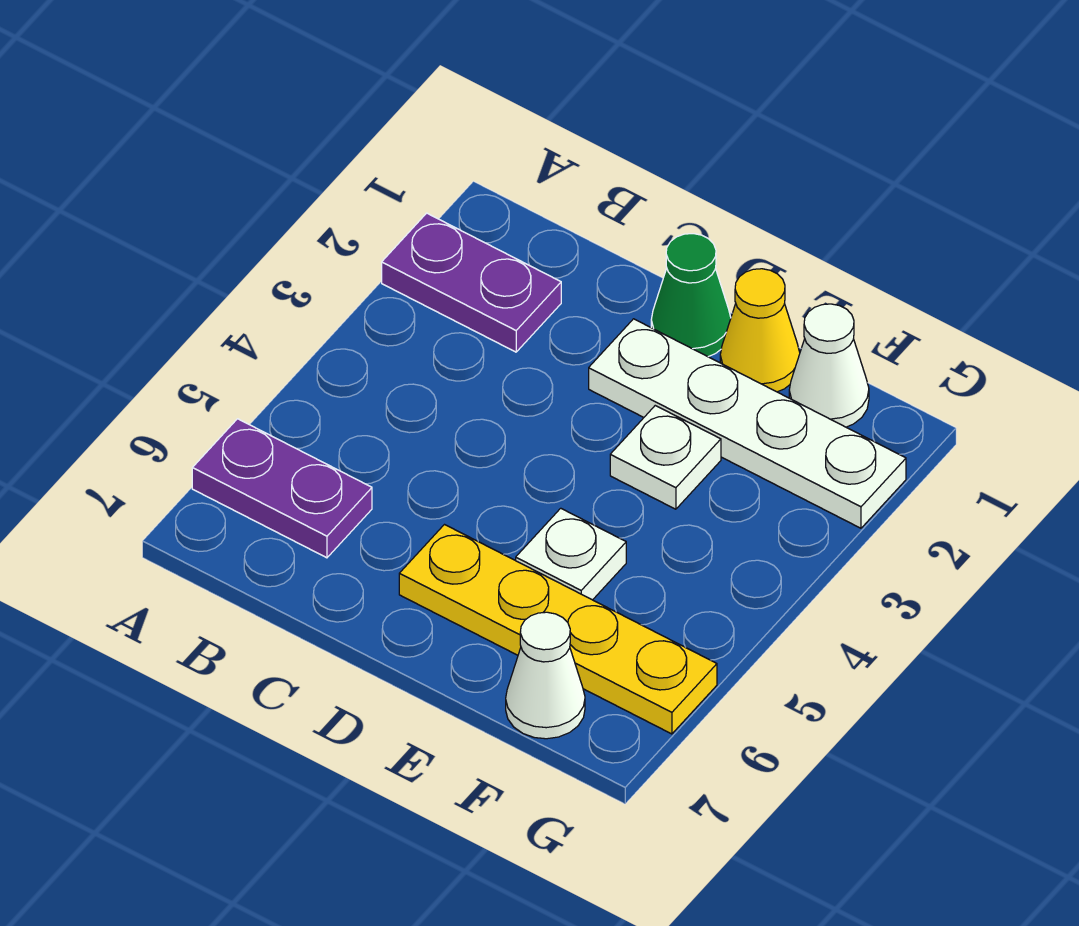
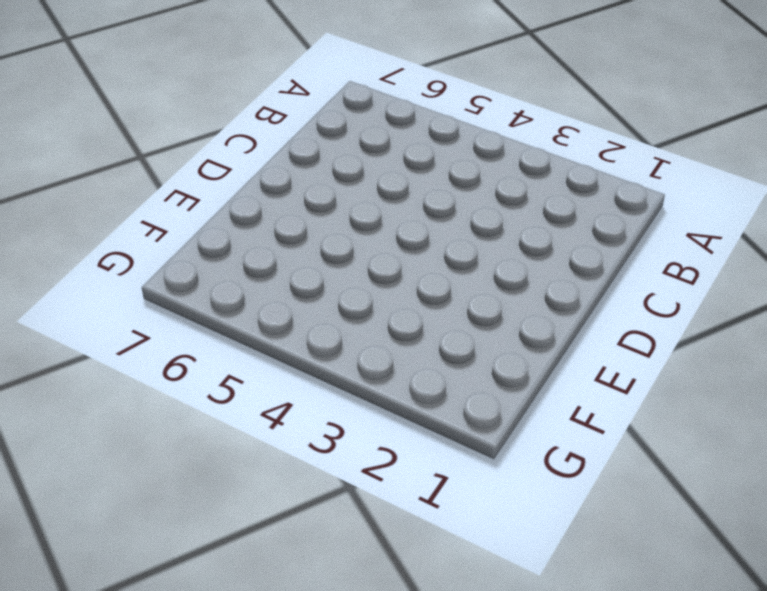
none -> purple 1x2 plate [382,213,561,352]
none -> purple 1x2 plate [192,419,372,558]

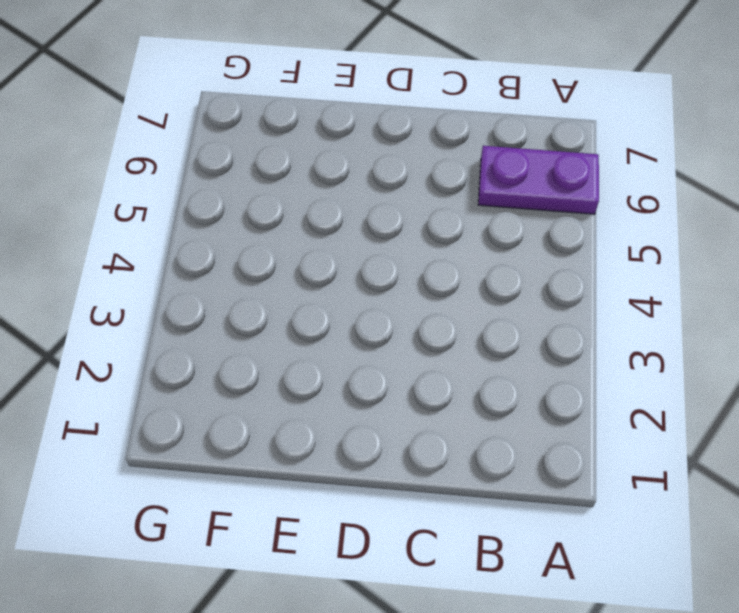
none -> purple 1x2 plate [382,213,561,352]
none -> green 1x1 cone [651,234,731,357]

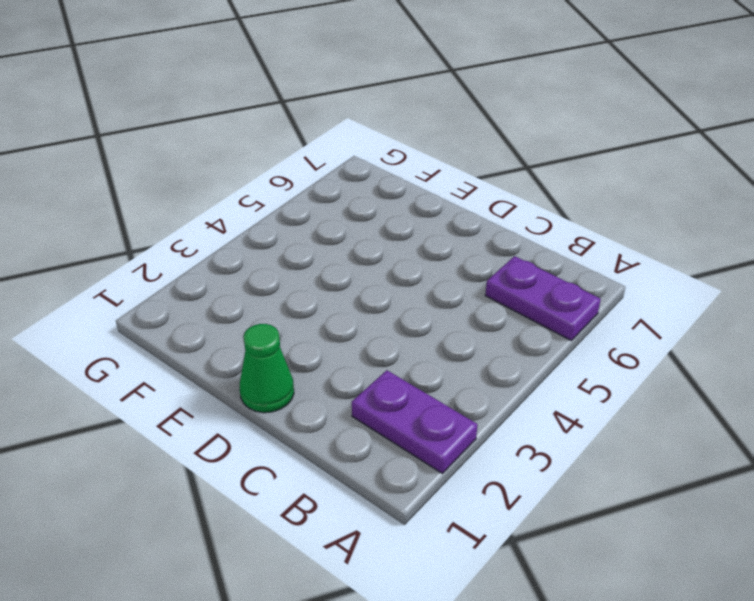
none -> white 1x4 plate [589,319,906,528]
none -> yellow 1x4 plate [399,525,717,734]

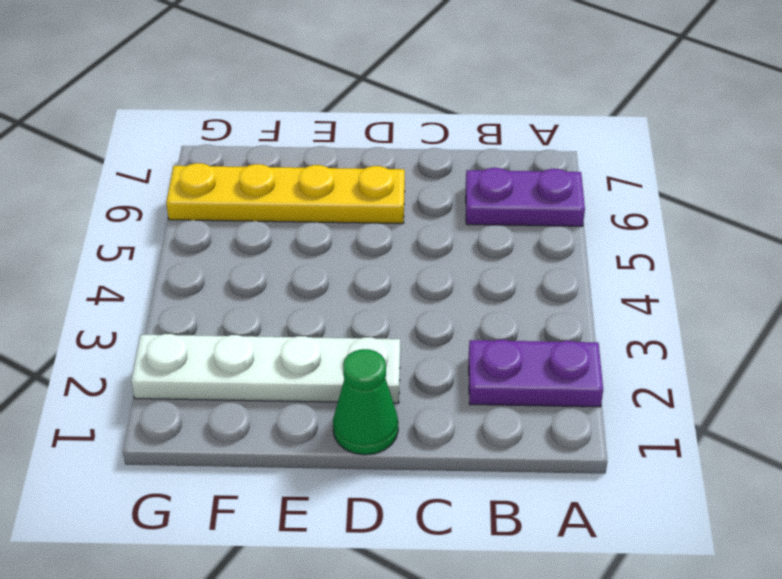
none -> yellow 1x1 cone [720,269,800,392]
none -> white 1x1 plate [610,406,721,509]

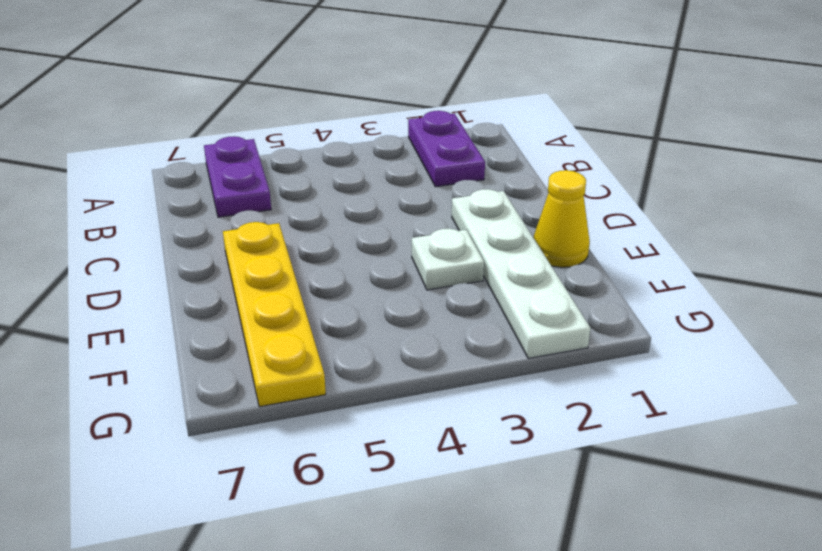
none -> green 1x1 cone [651,234,731,357]
none -> white 1x1 plate [516,508,626,600]

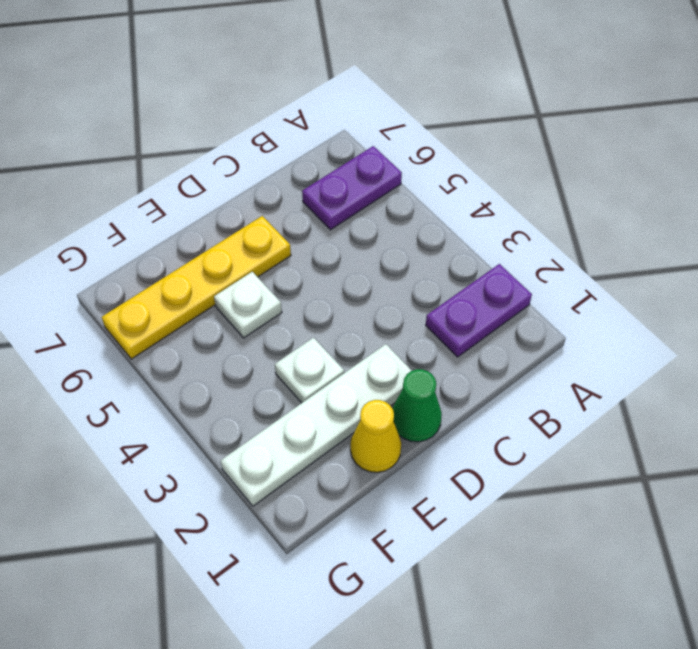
none -> white 1x1 cone [789,304,869,427]
none -> white 1x1 cone [506,612,585,739]

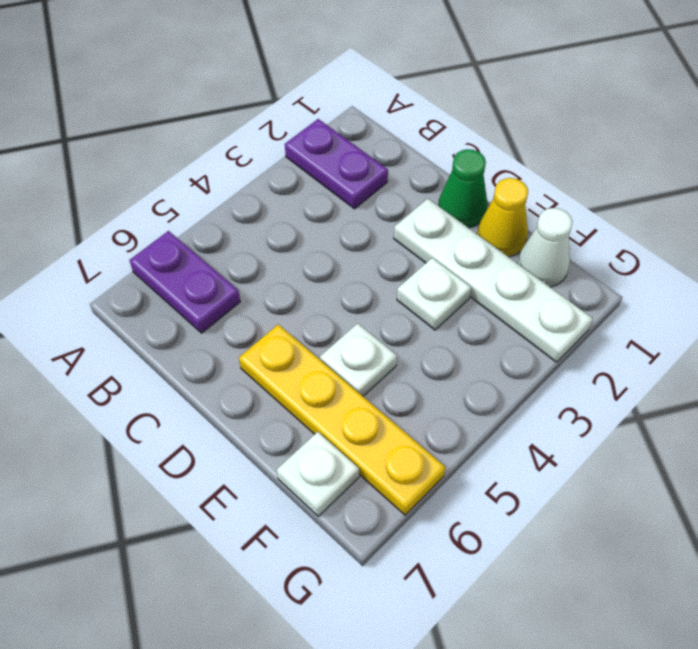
white 1x1 plate [277,432,359,516] -> white 1x1 cone [506,612,585,739]

